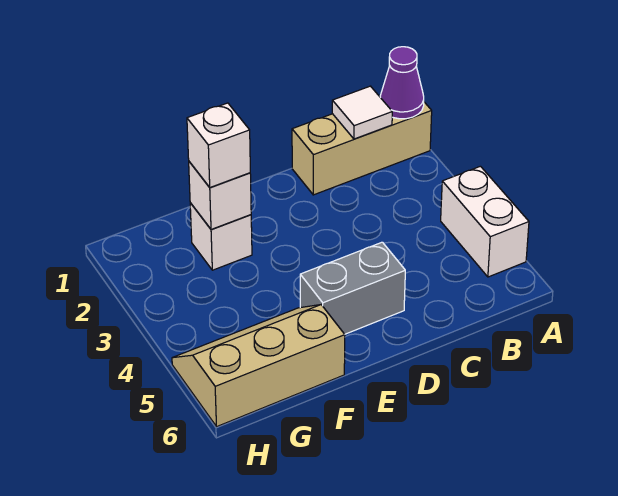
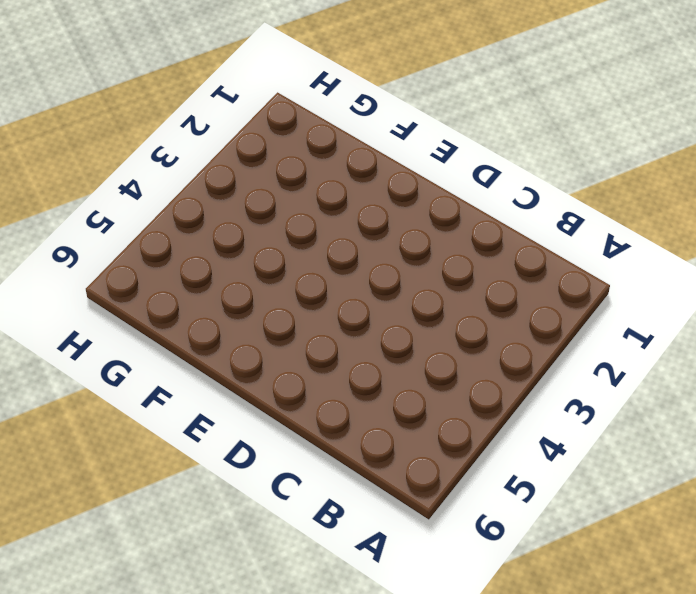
none -> tan 1x3 brick [292,102,432,195]
none -> white 1x2 brick [441,166,529,277]

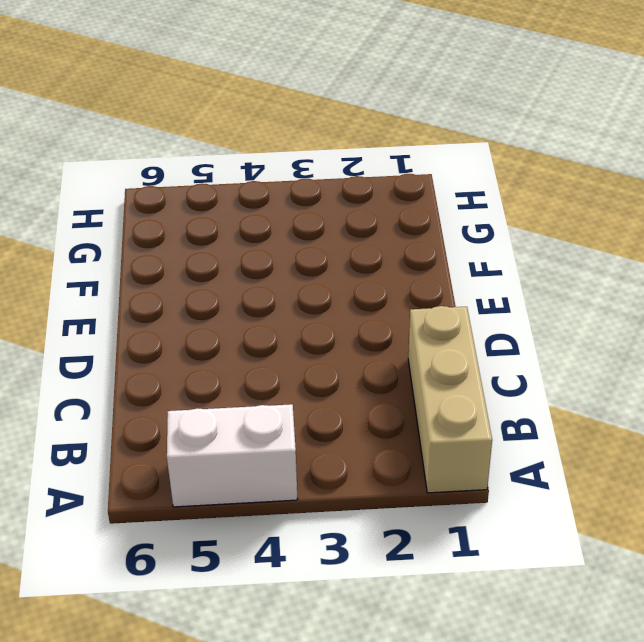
none -> grey 1x2 brick [300,242,405,334]
none -> white 1x1 brick [190,203,252,270]

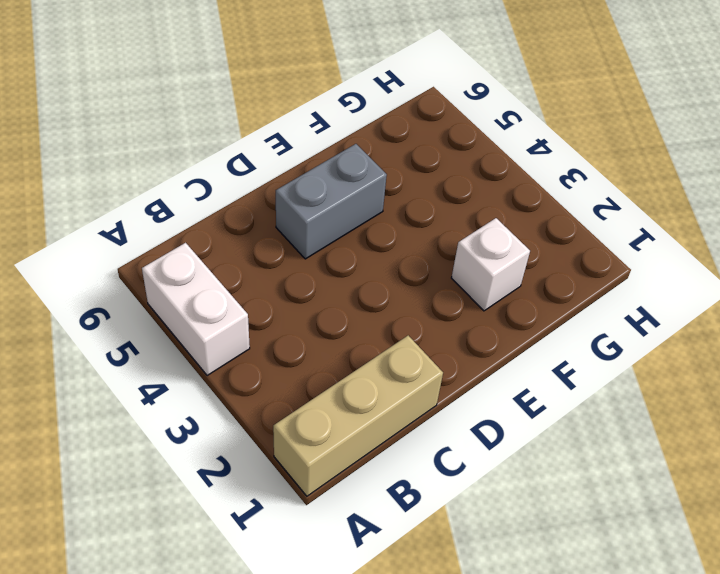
none -> tan 2x3 slope [172,305,345,426]
none -> purple 1x1 cone [380,47,424,119]

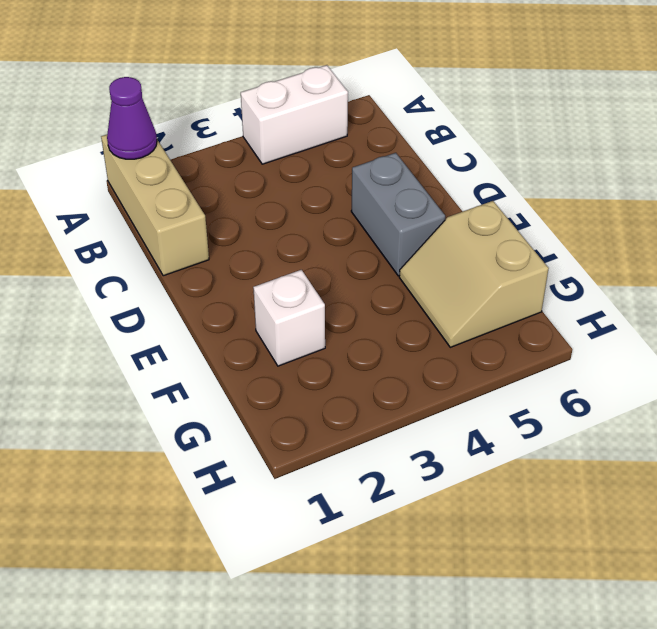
tan 2x2 slope [399,201,549,347] -> tan 2x3 slope [172,305,345,426]
none -> white 1x1 tile [332,86,392,139]
none -> white 1x1 brick [189,162,251,229]

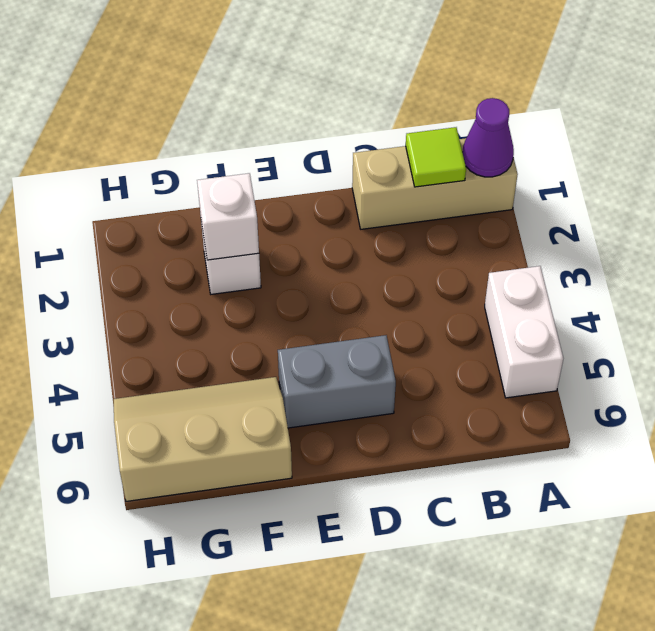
lime 1x1 tile [406,127,466,187] -> white 1x1 tile [332,86,392,139]
none -> white 1x1 brick [187,103,250,187]

